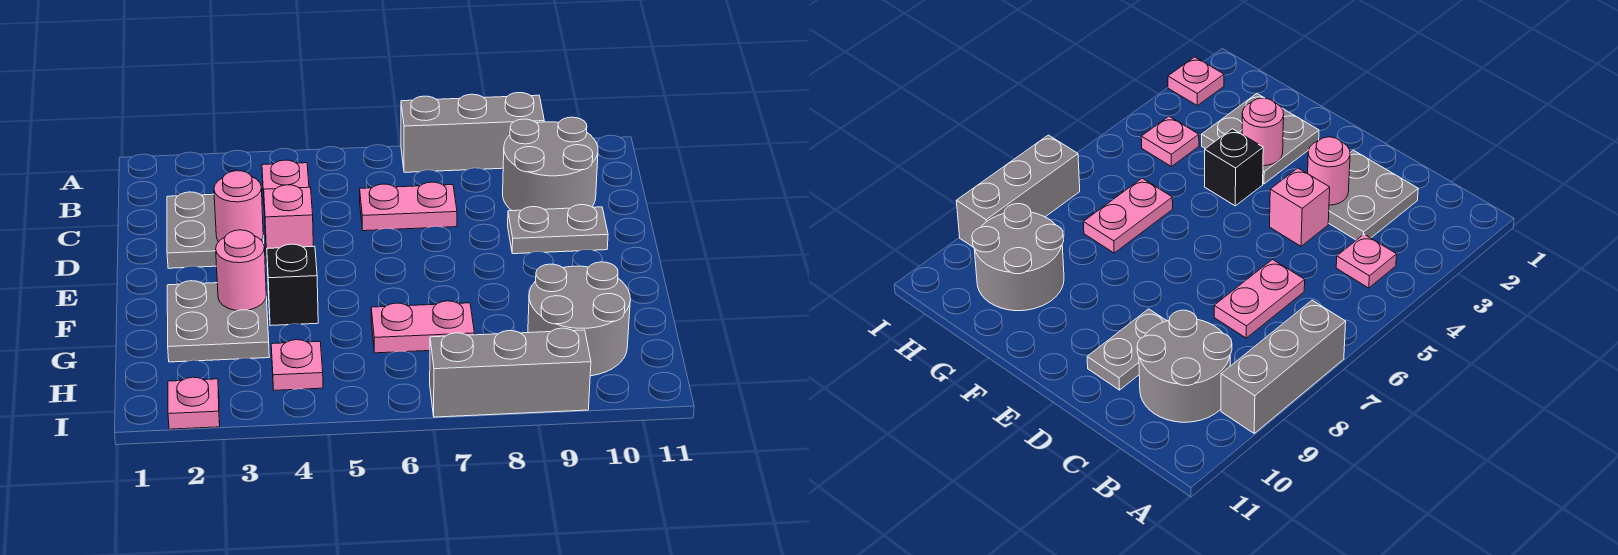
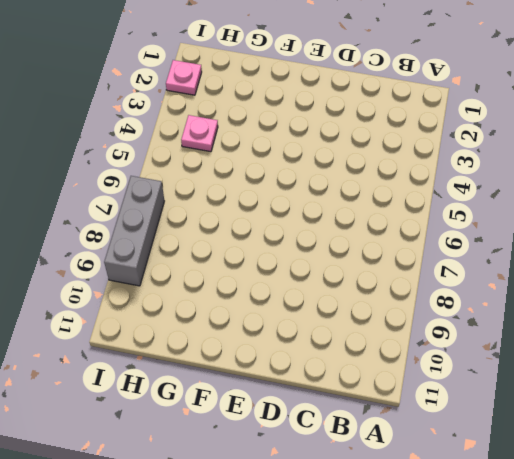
none -> grey 1x3 brick [401,93,544,172]
none -> pink 1x1 plate [262,160,309,197]
none -> grey 2x2 round brick [503,117,598,211]

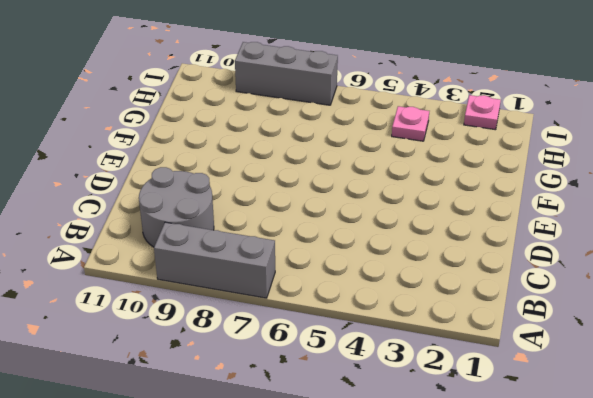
none -> pink 1x1 plate [262,160,309,197]
none -> grey 2x2 plate [167,192,264,268]
none -> pink 1x2 plate [360,182,457,231]

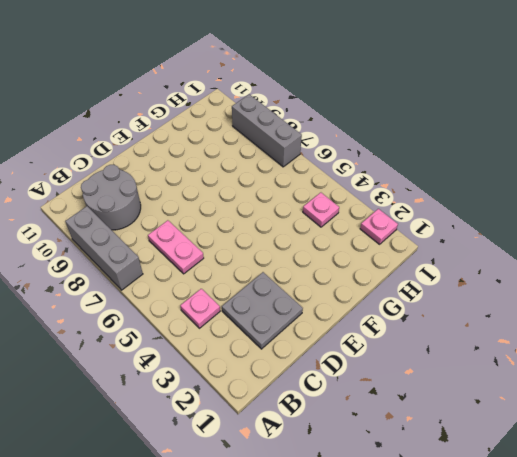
none -> pink 1x1 brick [264,185,313,255]
none -> grey 1x2 plate [508,205,608,254]
none -> grey 2x2 plate [167,281,269,362]

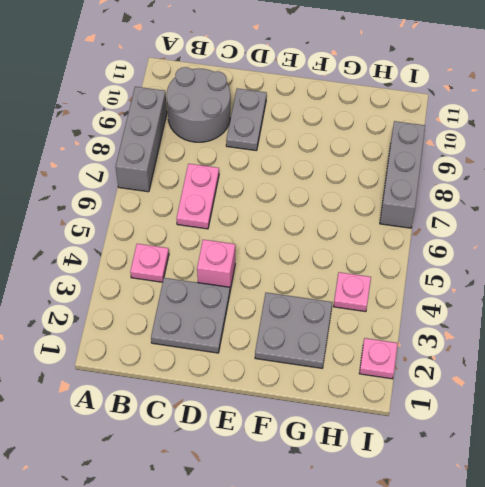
none -> black 1x1 brick [267,244,318,326]
none -> pink 1x2 plate [371,301,475,353]
none -> grey 2x2 round brick [528,262,630,376]

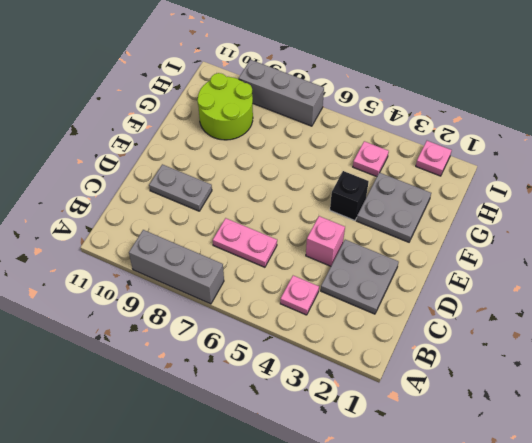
lime 2x2 round brick [197,73,253,140] -> grey 2x2 round brick [528,262,630,376]
none -> grey 2x2 round brick [503,117,598,211]
none -> pink 1x2 plate [371,301,475,353]
none -> pink 1x1 round brick [214,171,263,242]

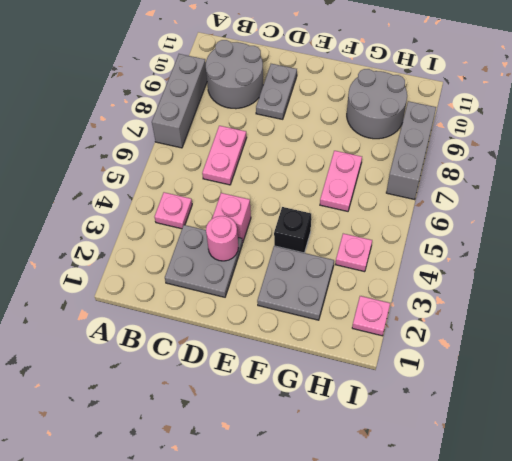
none -> pink 1x1 round brick [216,230,266,311]

